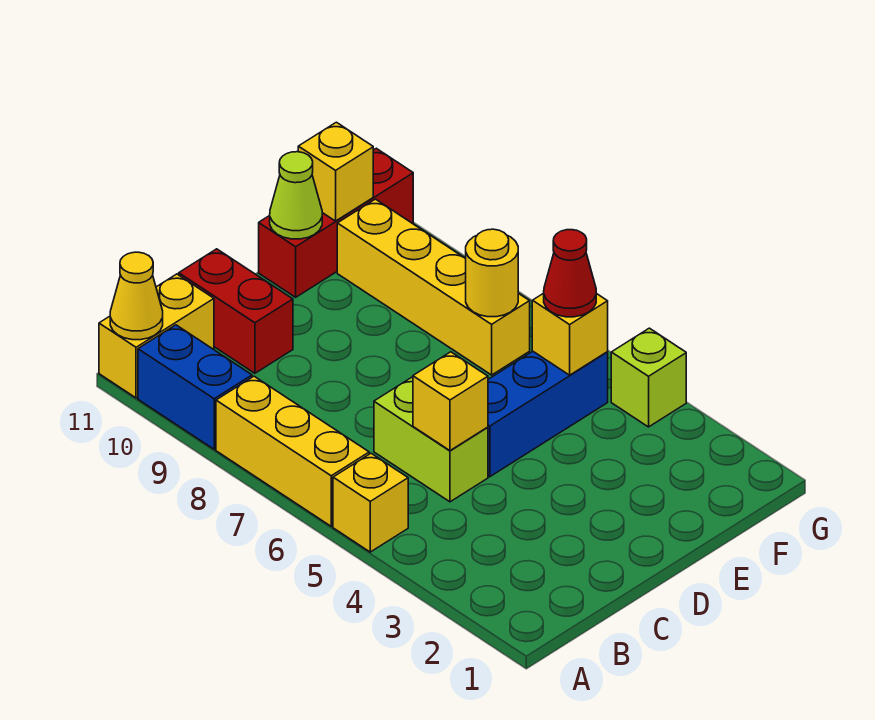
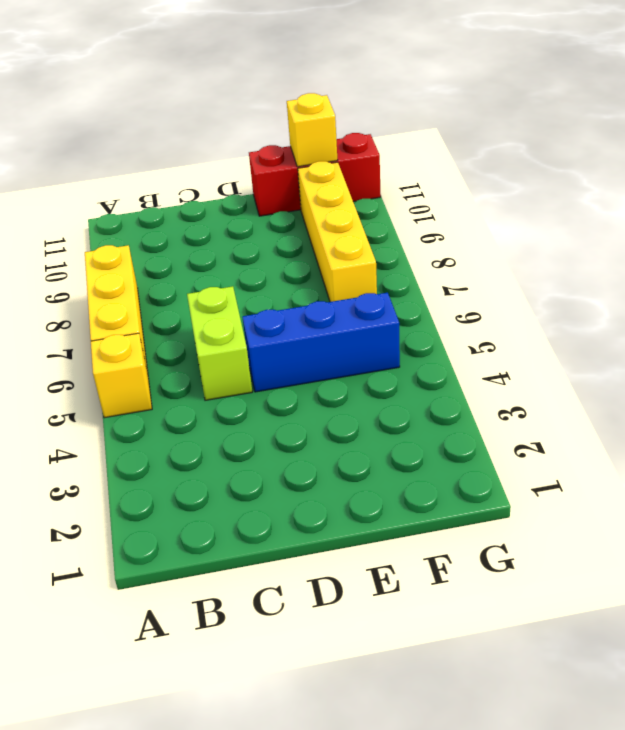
none -> blue 1x2 brick [138,325,252,449]
none -> yellow 1x2 brick [99,274,214,398]
none -> red 1x2 brick [179,249,293,373]

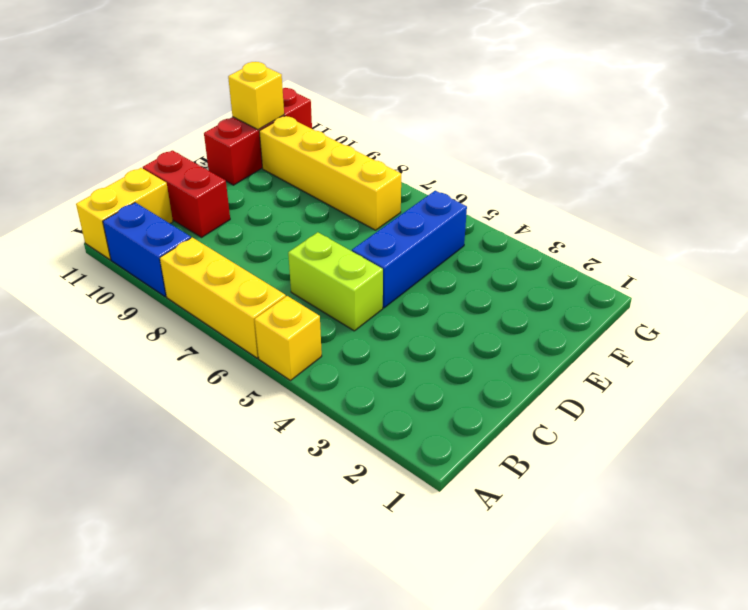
none -> lime 1x1 brick [611,328,686,427]
none -> yellow 1x1 cone [110,252,163,340]
none -> yellow 1x1 brick [413,352,488,451]

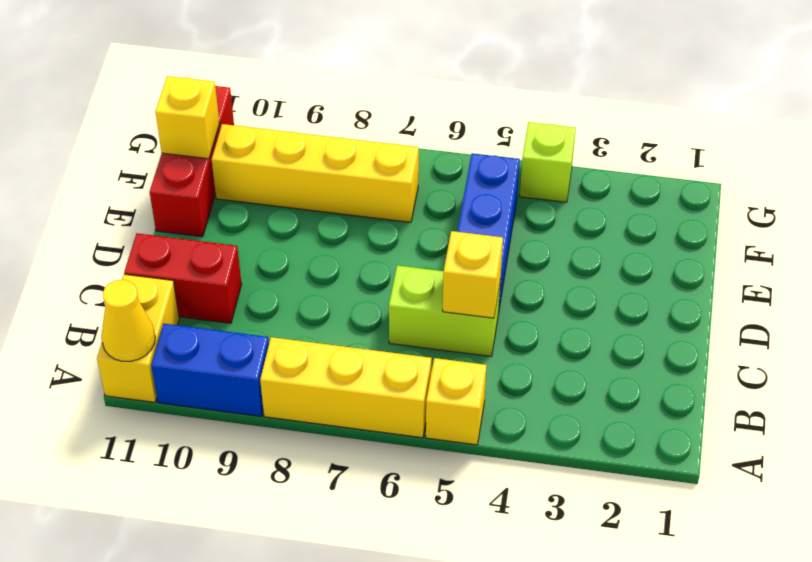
none -> lime 1x1 cone [270,152,322,239]
none -> yellow 1x1 brick [532,293,608,375]
none -> yellow 1x1 round brick [465,229,518,317]

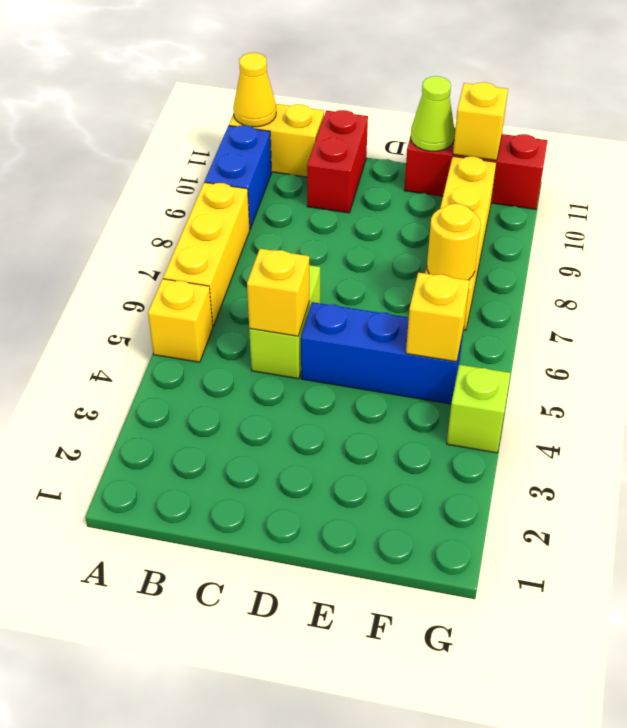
none -> red 1x1 cone [544,230,596,317]

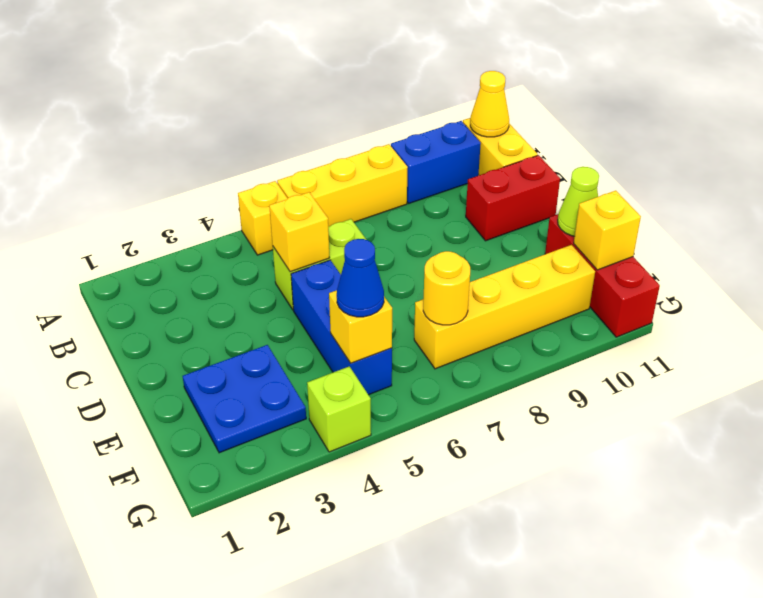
blue 2x2 plate [183,345,306,453] -> none
blue 1x1 cone [337,239,384,317] -> red 1x1 cone [544,230,596,317]

